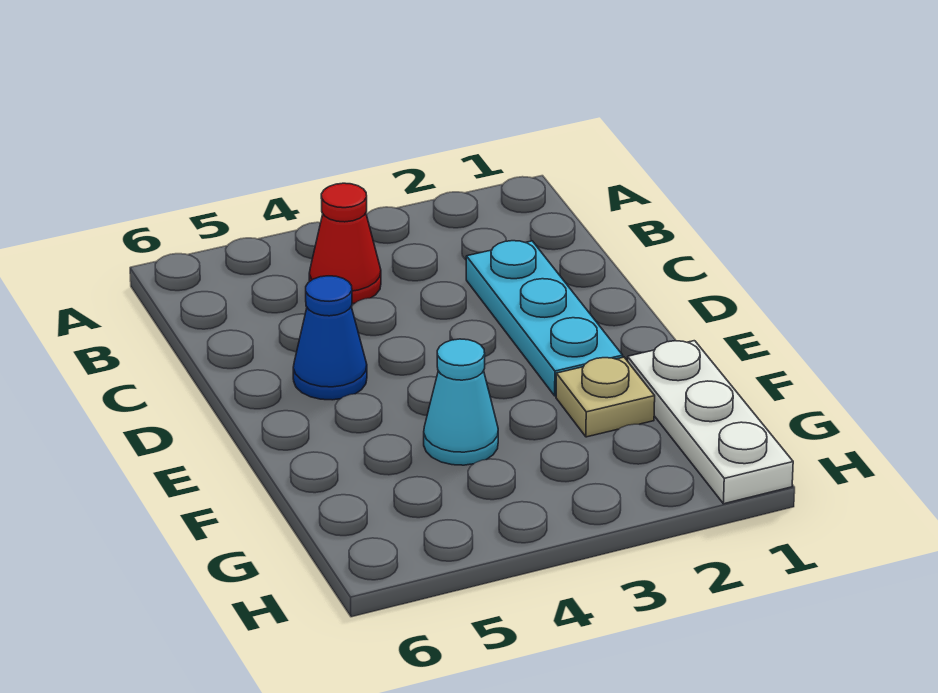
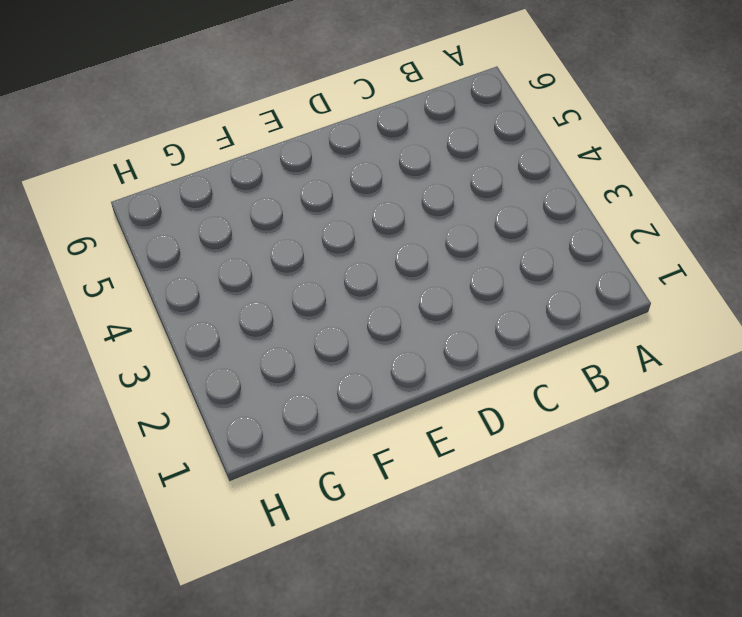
none -> red 1x1 cone [309,183,381,304]
none -> cyan 1x3 plate [466,241,623,396]

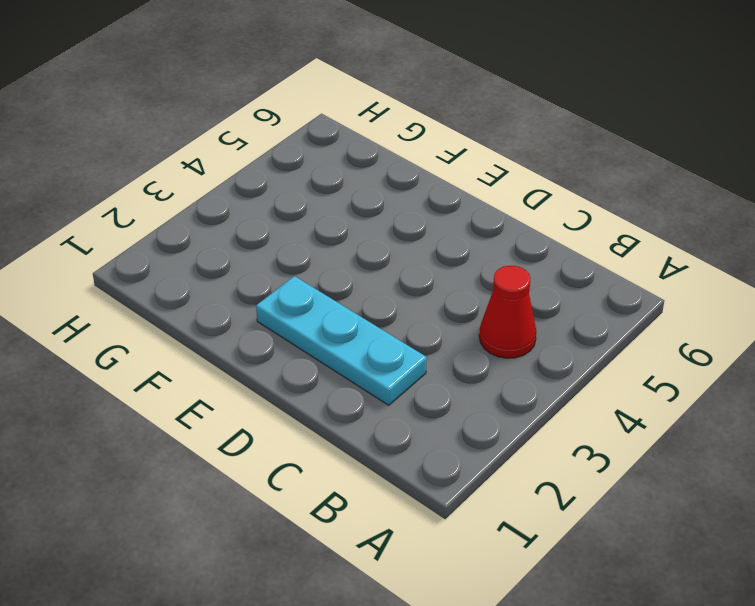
none -> blue 1x1 cone [293,276,367,400]
none -> white 1x3 plate [628,341,793,504]

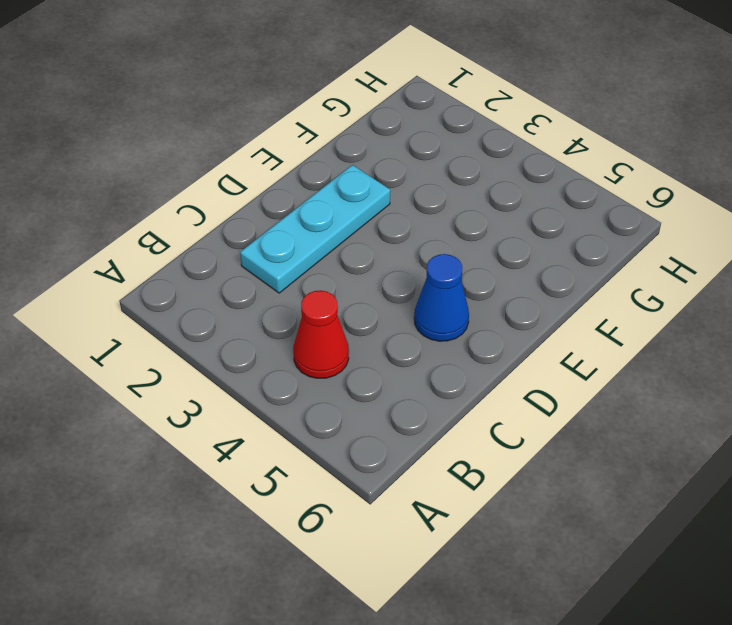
none -> white 1x3 plate [628,341,793,504]
none -> tan 1x1 plate [556,357,655,437]

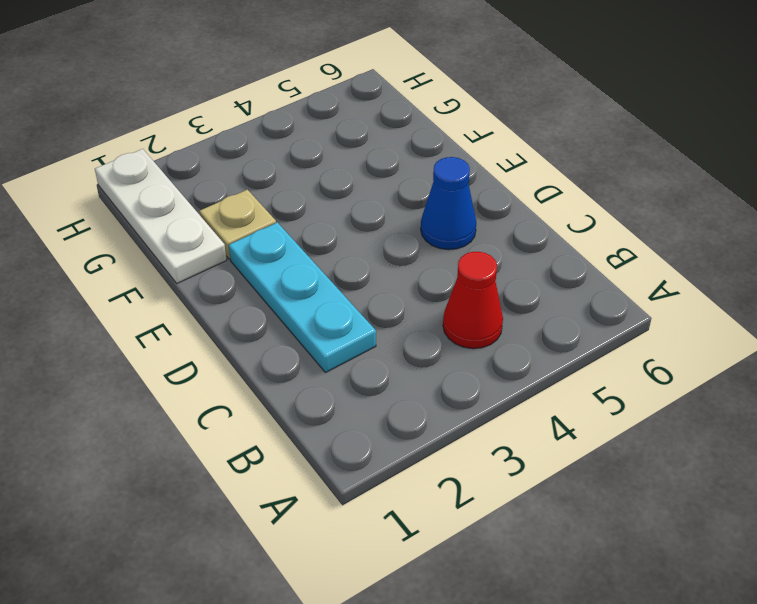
none -> cyan 1x1 cone [424,339,498,465]

